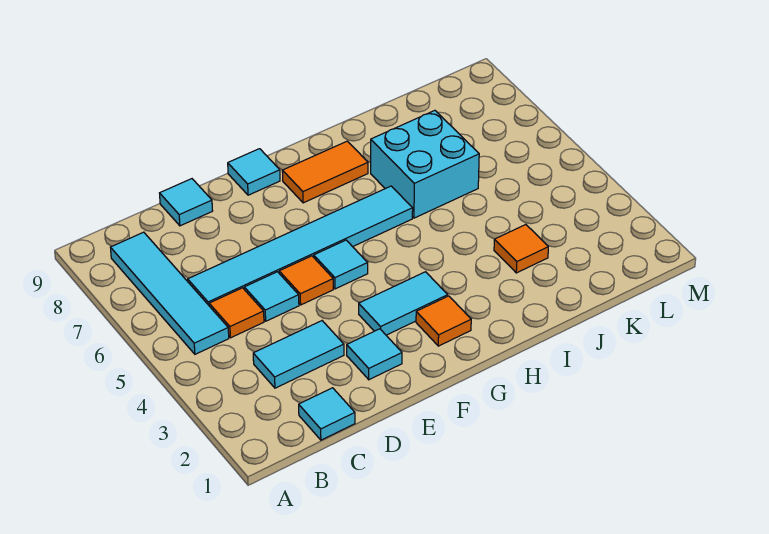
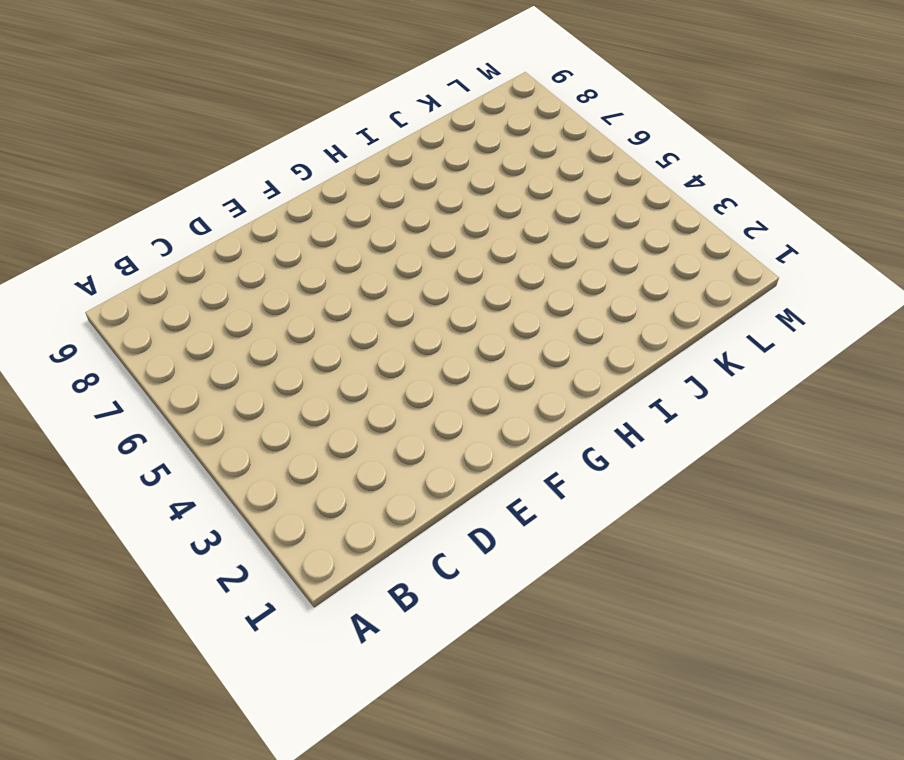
none -> cyan 1x4 tile [110,232,229,354]
none -> cyan 1x1 tile [299,388,355,440]
none -> cyan 1x2 tile [253,321,344,388]

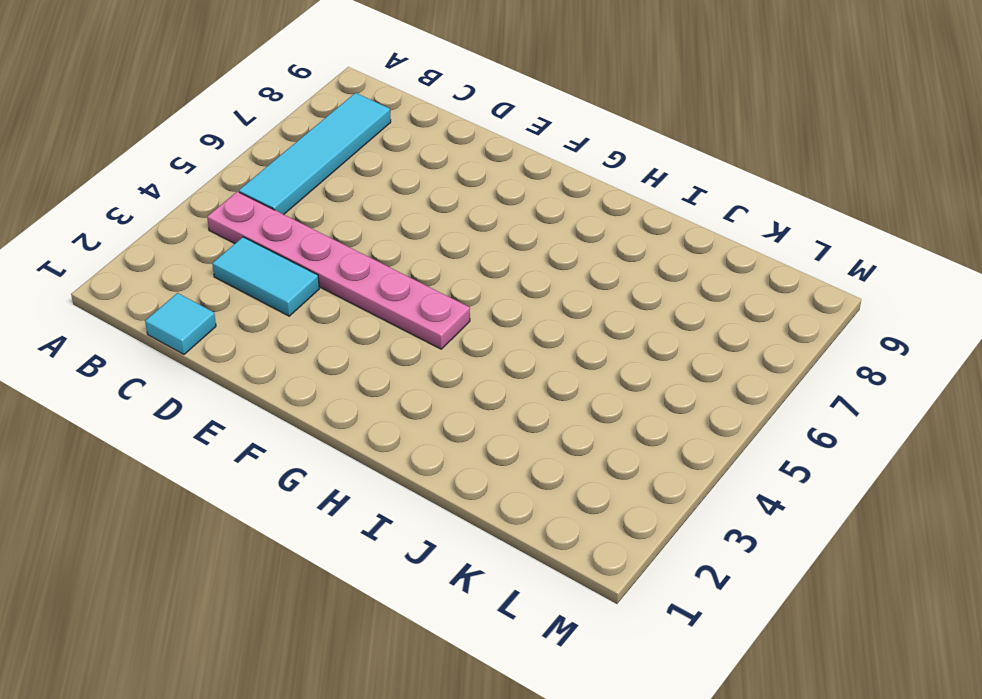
pink 1x6 plate [207,191,470,349] -> none
none -> orange 1x1 tile [209,288,264,338]
none -> cyan 1x6 tile [188,186,413,305]
none -> cyan 1x1 tile [244,272,299,321]

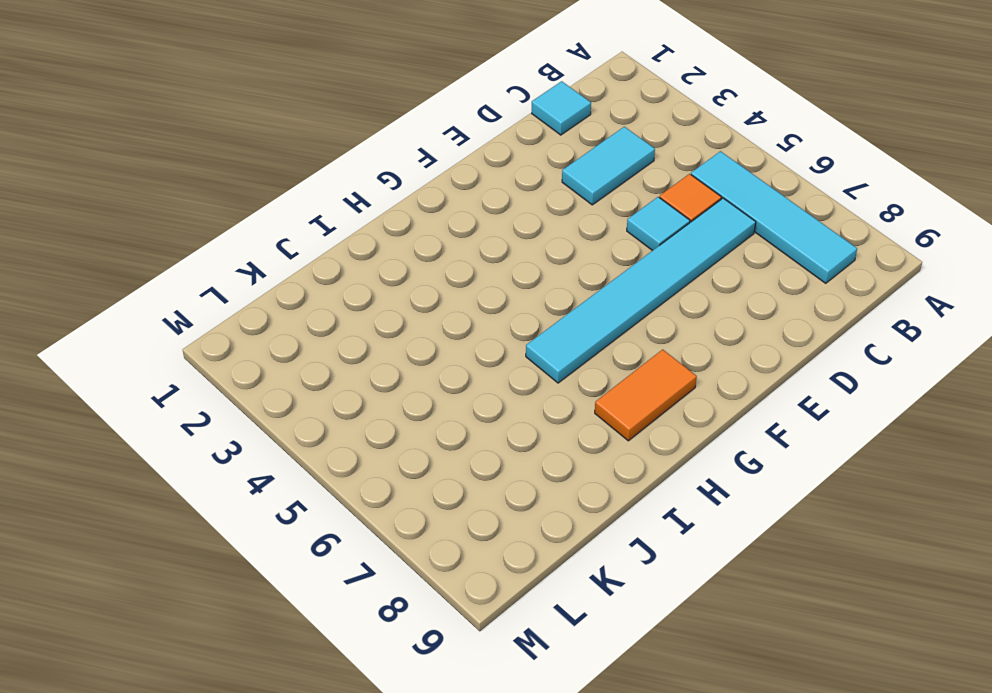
none -> cyan 1x1 tile [160,179,213,226]
none -> cyan 1x1 tile [347,329,402,380]
none -> orange 1x1 tile [279,256,333,305]

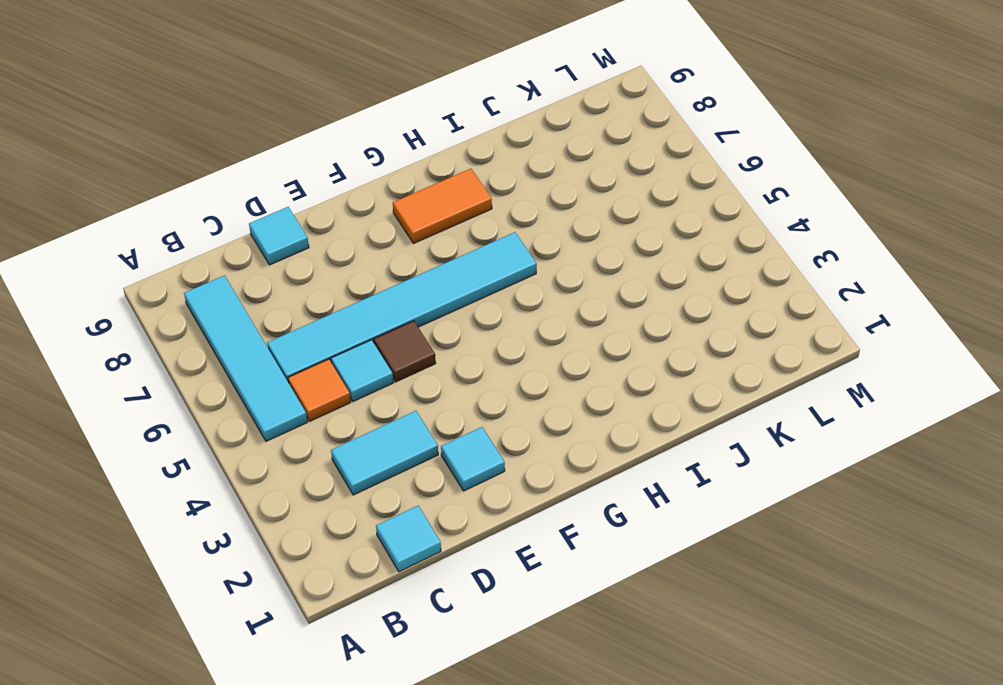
brown 1x1 tile [374,321,436,382] -> orange 1x1 tile [279,256,333,305]
none -> cyan 1x2 tile [359,272,448,335]
none -> cyan 1x1 tile [314,240,368,289]
none -> cyan 1x1 tile [228,149,280,195]

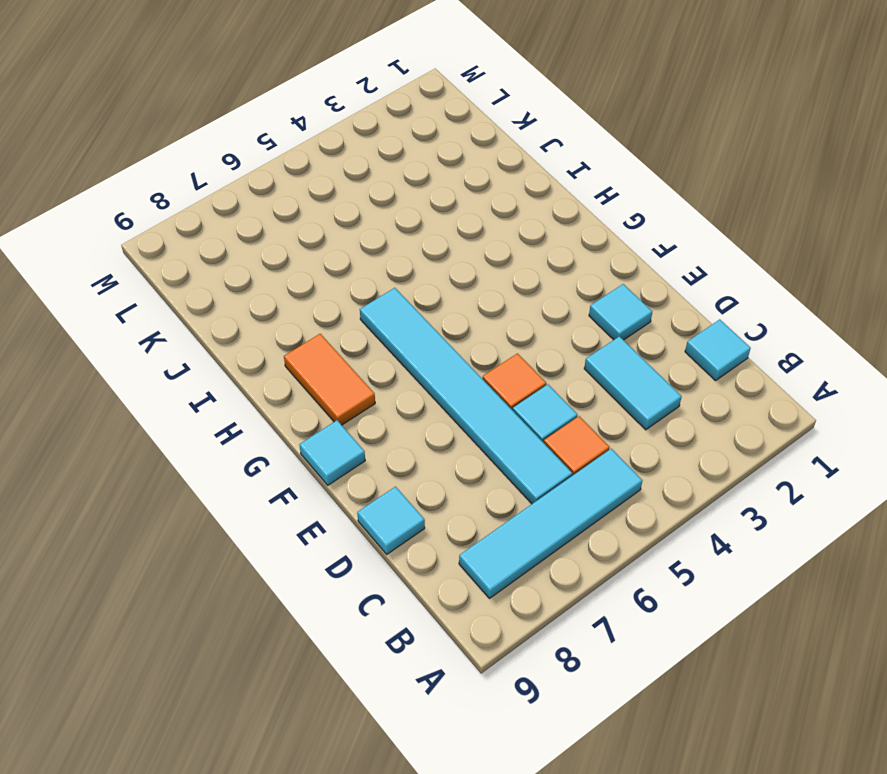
none -> cyan 1x2 tile [359,272,448,335]
none -> cyan 1x1 tile [314,240,368,289]
none -> orange 1x1 tile [416,296,471,346]

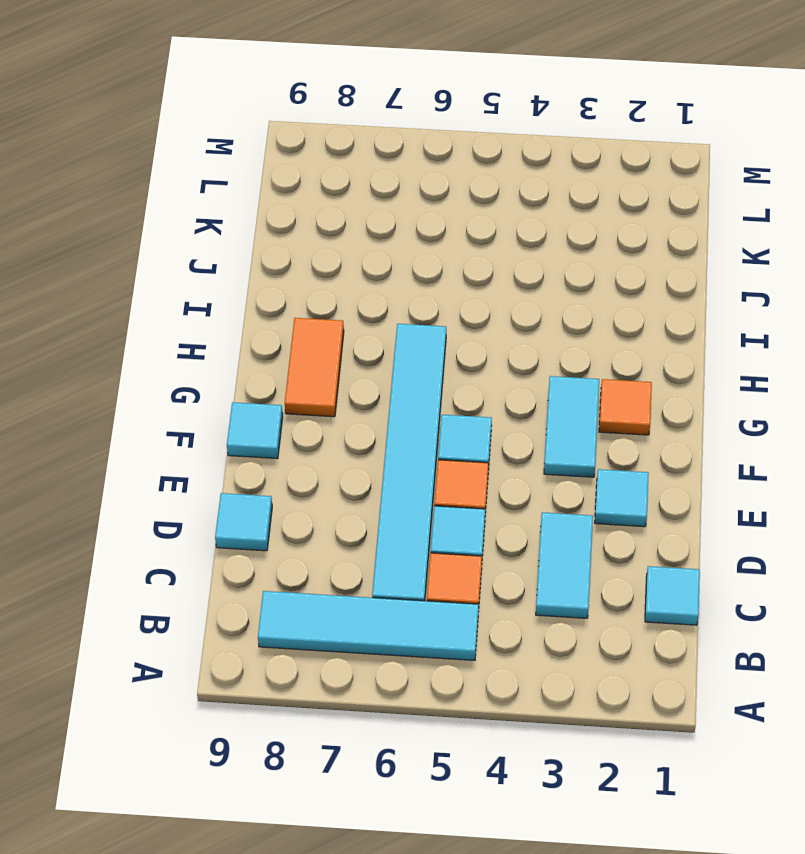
none -> cyan 2x2 brick [371,111,479,218]
none -> orange 1x1 tile [494,225,548,273]

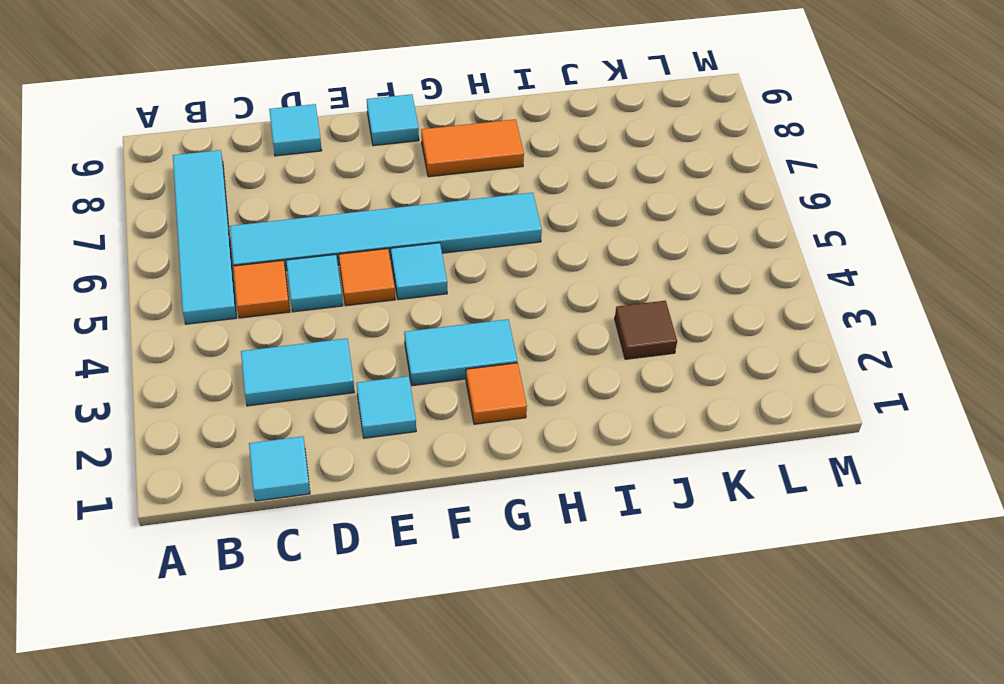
brown 1x1 tile [615,301,677,359] -> orange 1x1 tile [494,225,548,273]
none -> cyan 2x2 brick [371,111,479,218]

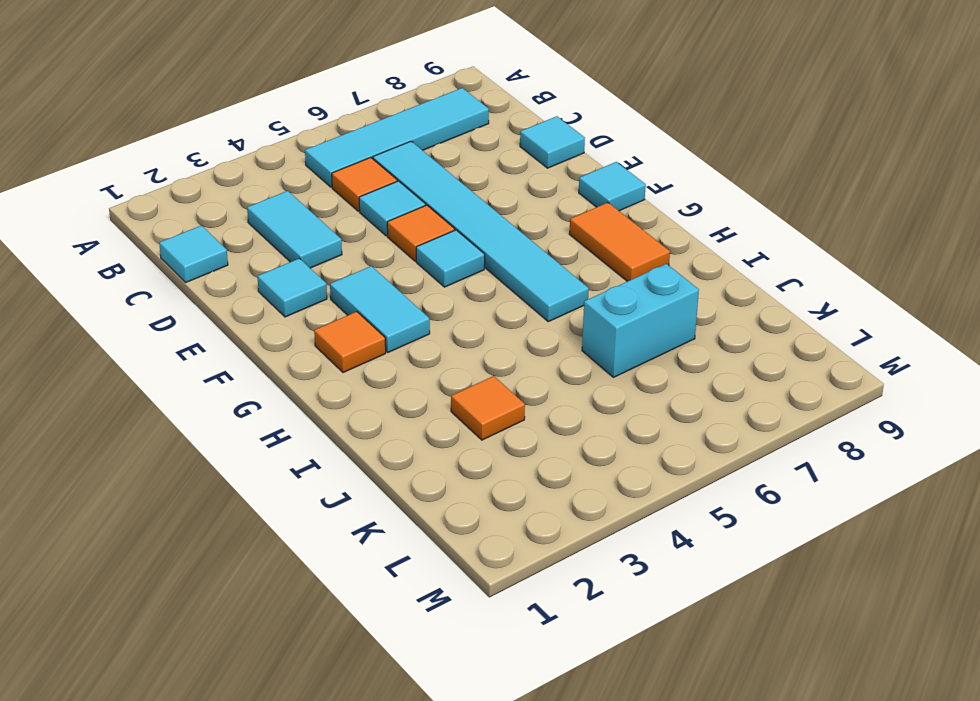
cyan 1x2 brick [582,264,699,377] -> cyan 2x2 brick [371,111,479,218]

